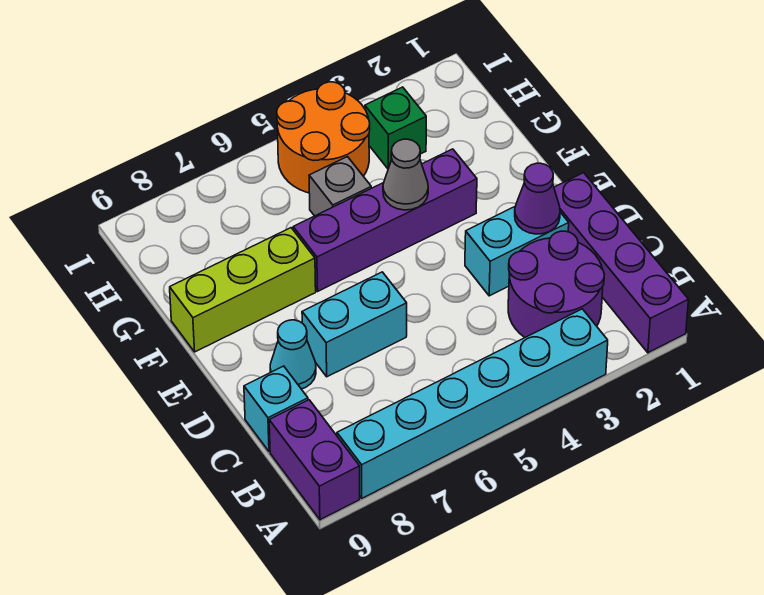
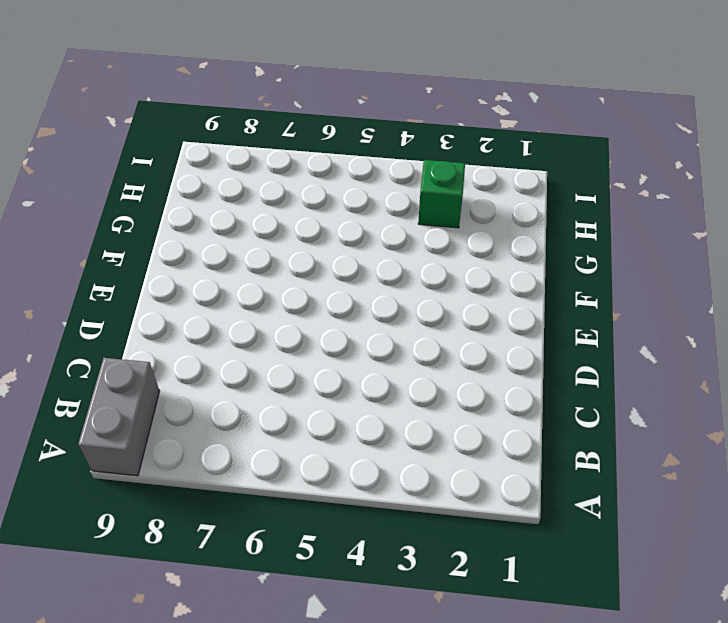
grey 1x2 brick [78,358,159,476] -> purple 1x2 brick [269,400,360,520]
none -> purple 1x4 brick [554,173,688,353]
none -> cyan 1x6 brick [337,309,608,498]
none -> purple 2x2 round brick [508,231,604,337]

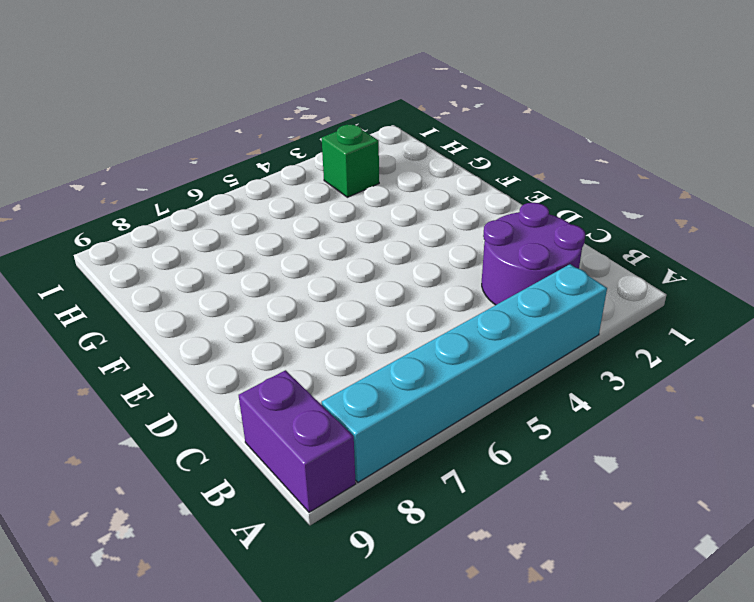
none -> purple 1x4 brick [554,173,688,353]
none -> cyan 1x1 brick [244,366,308,452]
none -> cyan 1x2 brick [465,207,569,296]

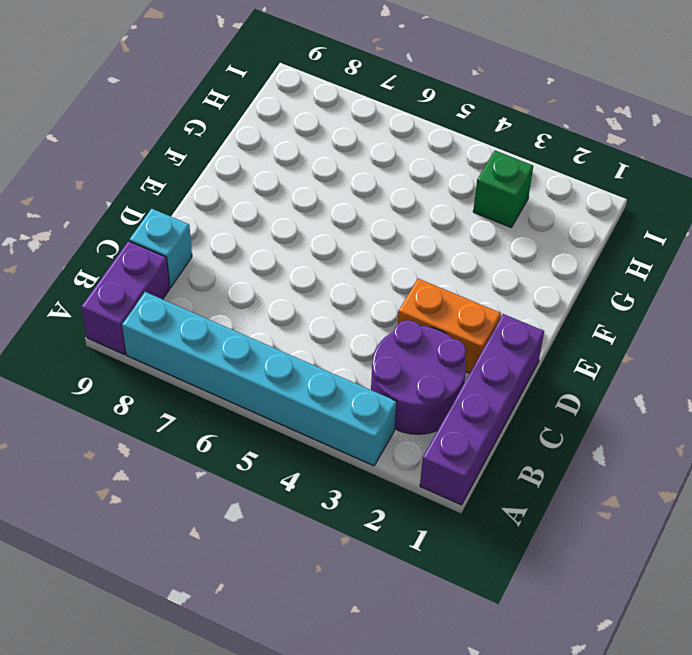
orange 1x2 brick [398,279,501,373] -> cyan 1x2 brick [465,207,569,296]
none -> cyan 1x2 brick [302,272,407,377]
none -> cyan 1x1 cone [270,320,316,389]
none -> purple 1x4 brick [293,149,477,291]

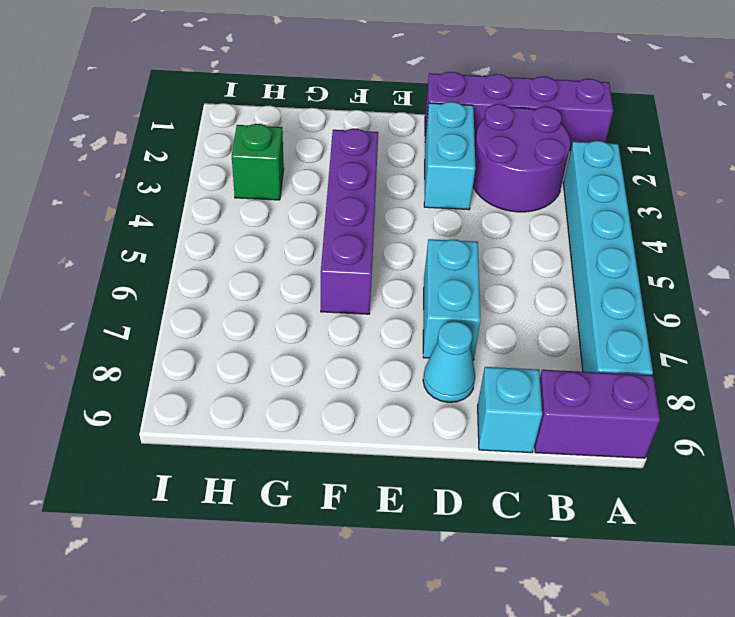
none -> lime 1x3 brick [170,228,316,352]
none -> grey 1x1 brick [309,157,371,216]
none -> orange 2x2 round brick [277,82,370,193]

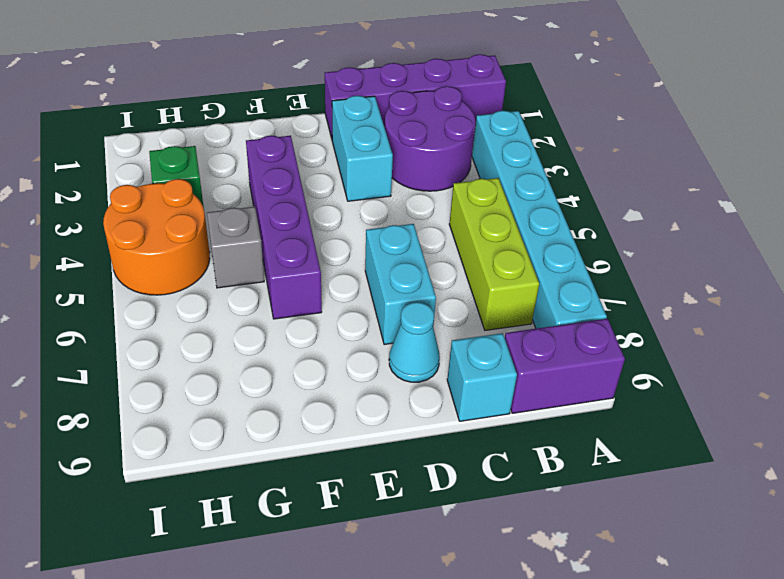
lime 1x3 brick [449,178,539,330] -> lime 1x3 brick moved to [170,228,316,352]
none -> purple 1x1 cone [515,163,560,234]
none -> grey 1x1 cone [383,139,428,210]

